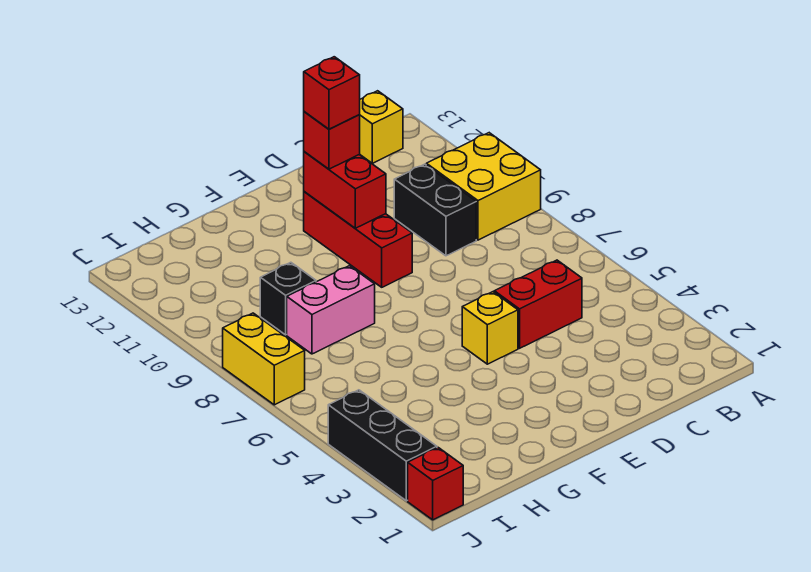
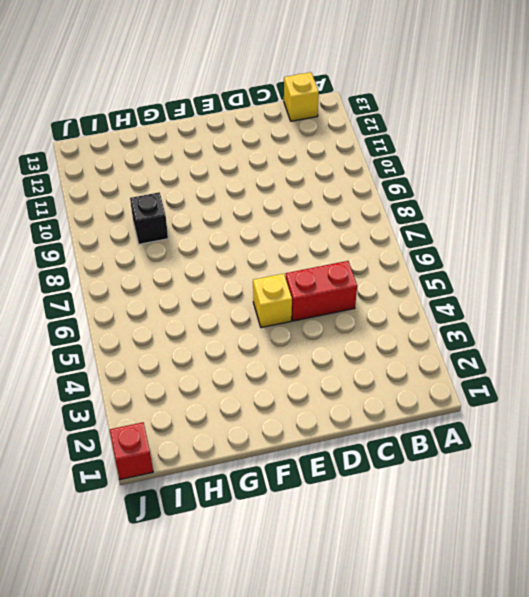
none -> yellow 2x2 brick [426,133,541,240]
none -> black 1x2 brick [394,164,476,256]
none -> red 1x3 brick [304,192,412,287]

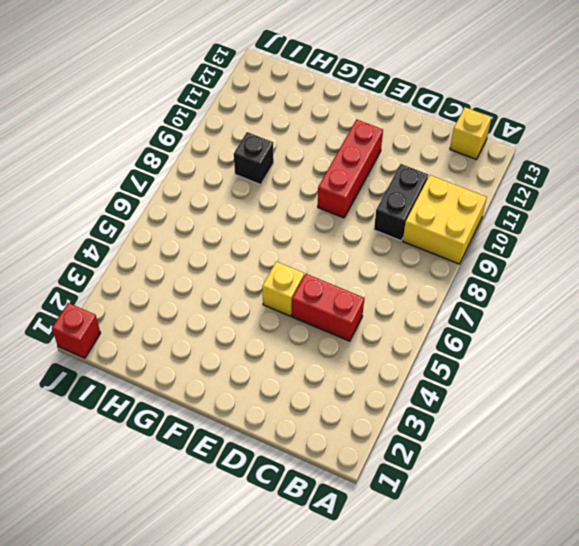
none -> pink 1x2 brick [287,266,375,354]
none -> black 1x3 brick [328,390,437,501]
none -> yellow 1x2 brick [223,313,305,405]

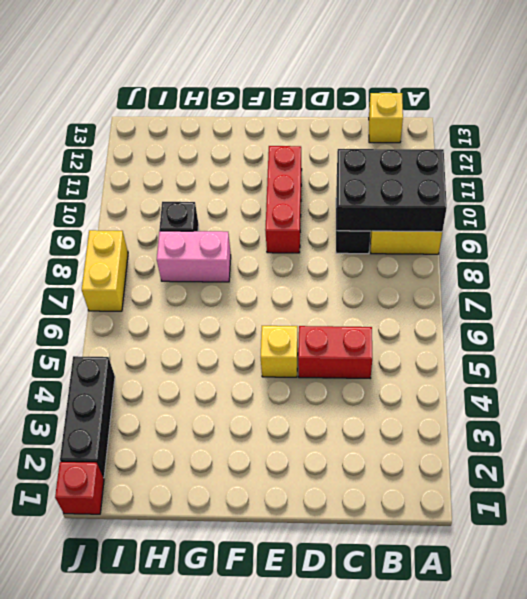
black 2x3 brick [337,149,447,232] -> none
none -> red 1x2 brick [304,152,386,228]
none -> red 1x1 brick [304,112,360,169]
none -> red 1x1 brick [304,57,360,129]

